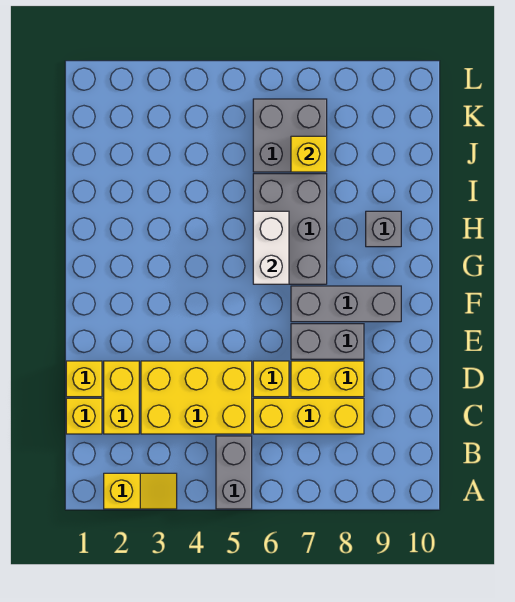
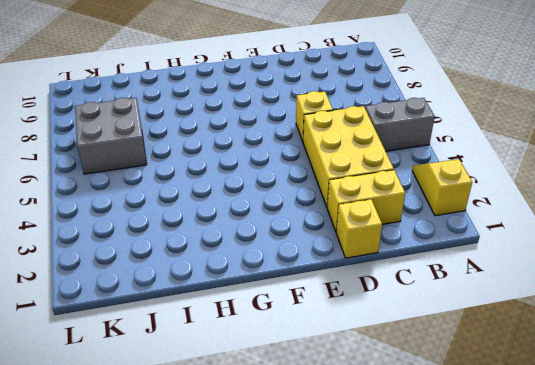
none -> yellow 1x1 brick [66,398,102,434]
none -> yellow 1x3 brick [253,398,364,434]
none -> yellow 1x2 brick [291,361,364,397]

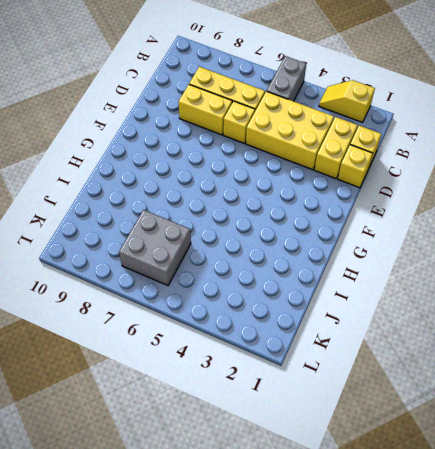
none -> grey 1x2 brick [291,324,364,359]
none -> grey 1x3 brick [291,286,401,322]
none -> grey 2x3 brick [253,174,327,284]

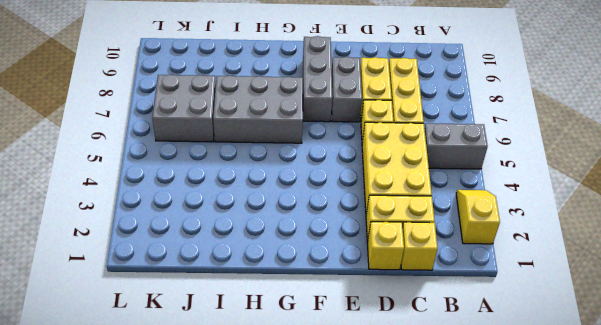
none -> grey 1x1 brick [366,211,401,247]
none -> white 1x2 brick [253,211,289,284]
none -> yellow 1x1 brick [291,136,327,172]

